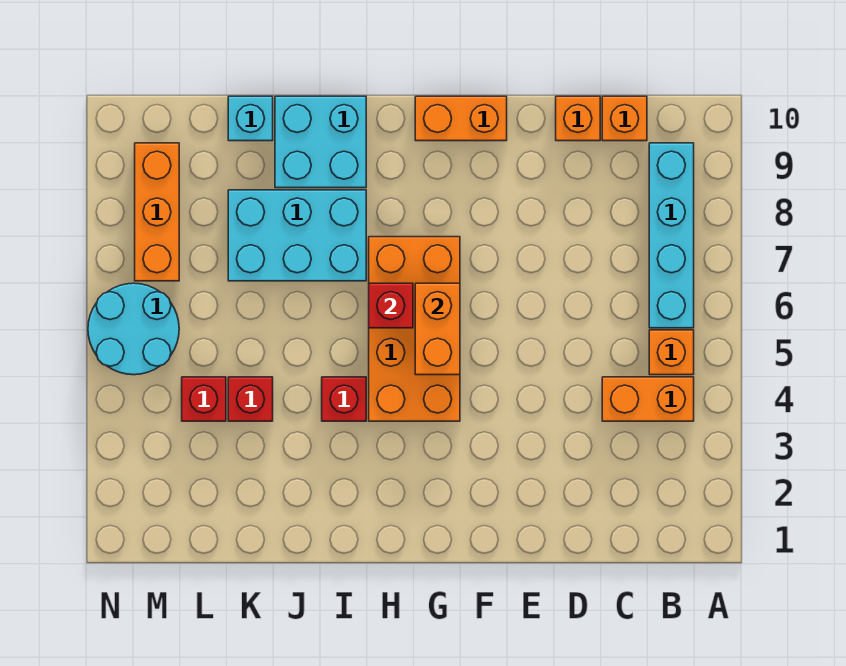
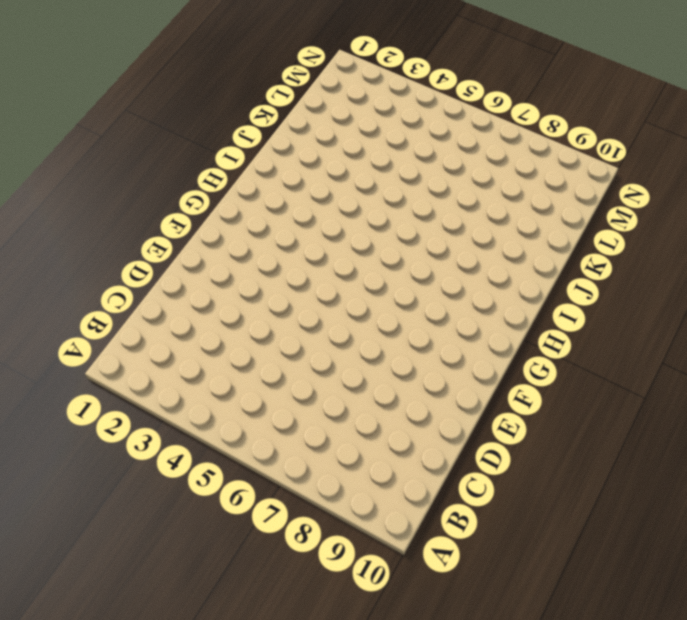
none -> orange 1x2 brick [602,377,694,421]
none -> orange 1x1 brick [649,330,694,375]
none -> cyan 1x4 brick [649,143,694,328]

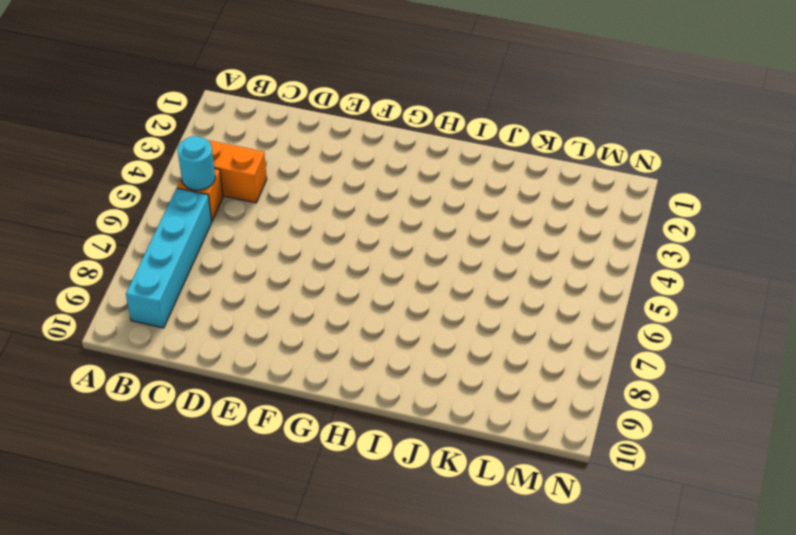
cyan 1x1 round brick [178,136,215,190] -> none
none -> orange 1x1 brick [602,96,647,141]
none -> orange 1x1 brick [556,96,600,141]
none -> orange 1x2 brick [415,96,507,141]

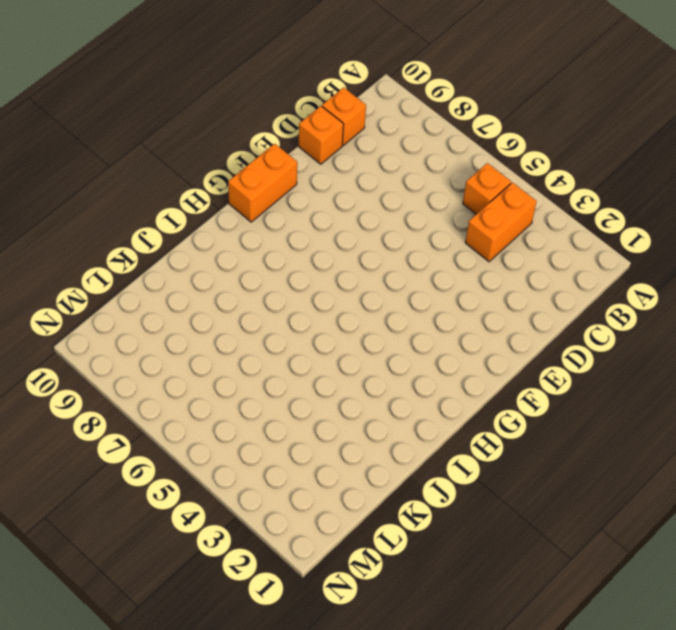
none -> cyan 1x4 brick [649,143,694,328]
none -> orange 2x4 brick [369,237,460,421]
none -> red 1x1 brick [322,377,366,421]

